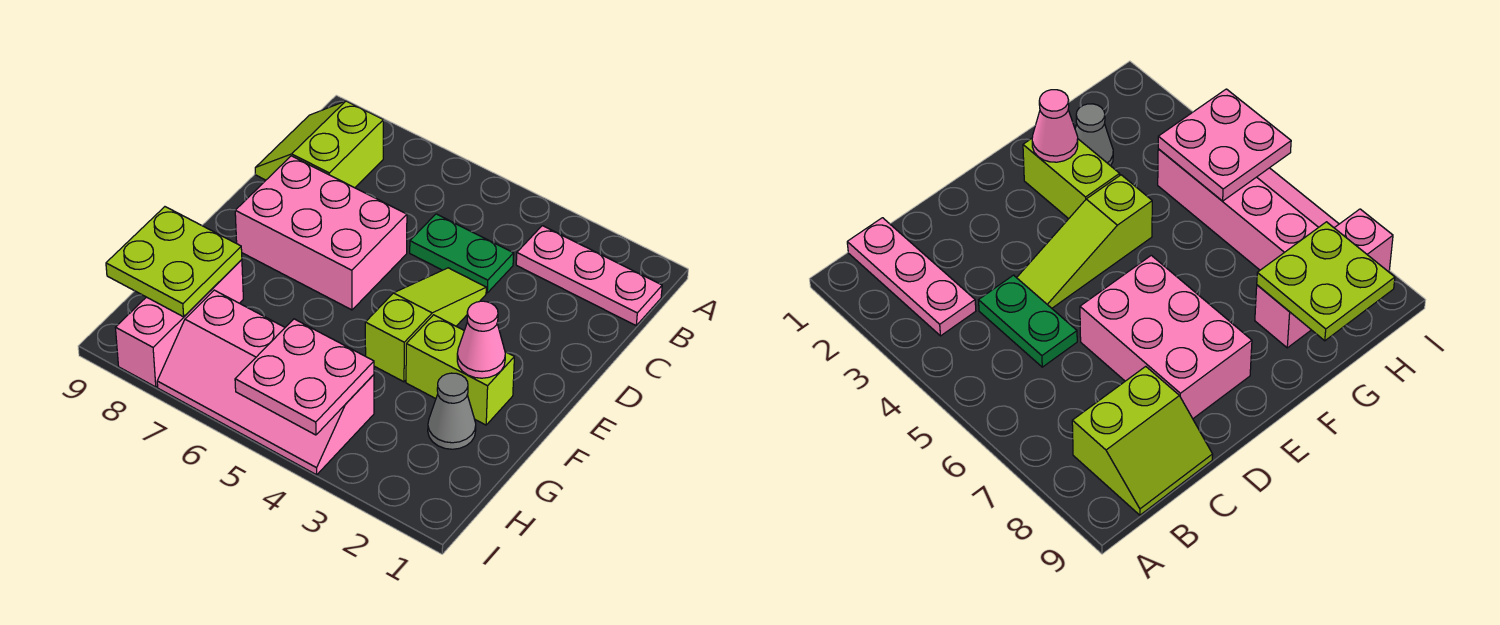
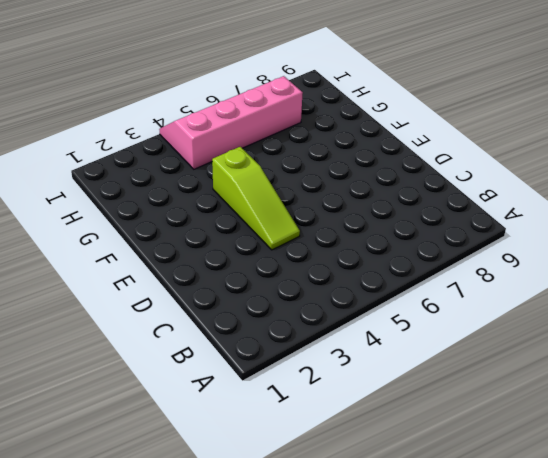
none -> pink 1x3 plate [516,226,662,325]
none -> lime 2x2 slope [255,101,383,188]
none -> green 1x2 plate [410,214,514,293]

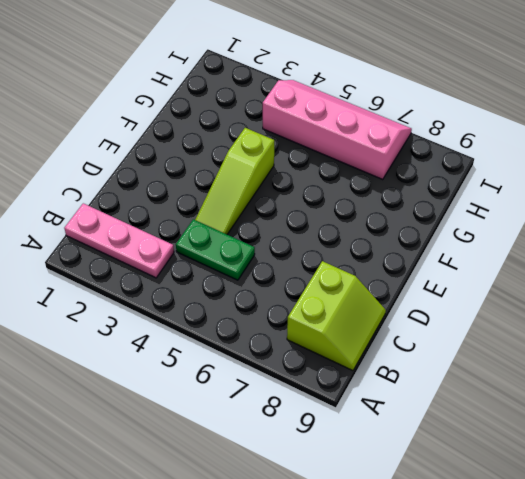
none -> pink 2x3 brick [235,156,407,310]
none -> lime 1x2 brick [406,315,514,425]
none -> grey 1x1 cone [428,373,476,449]

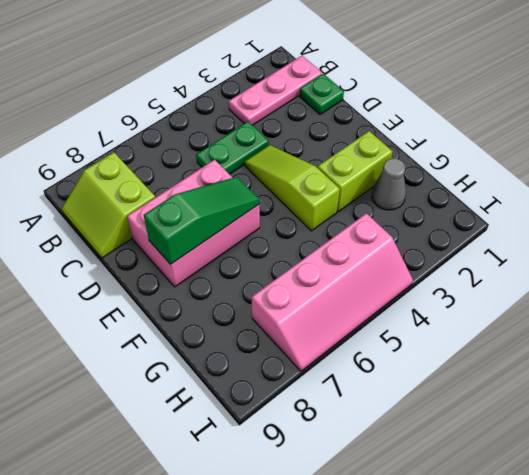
green 1x1 plate [300,74,344,115] -> none
green 1x3 slope [144,177,259,264] -> none
none -> pink 1x3 brick [115,260,243,387]
none -> pink 1x1 cone [457,301,505,378]
none -> lime 2x2 plate [106,207,242,317]

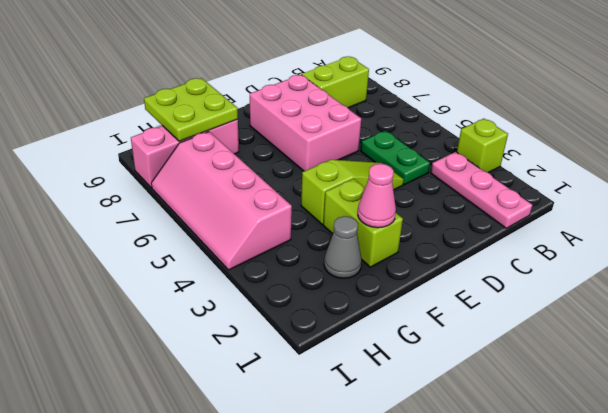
lime 1x1 brick [457,119,508,173] -> none
none -> pink 2x2 plate [235,319,374,435]

